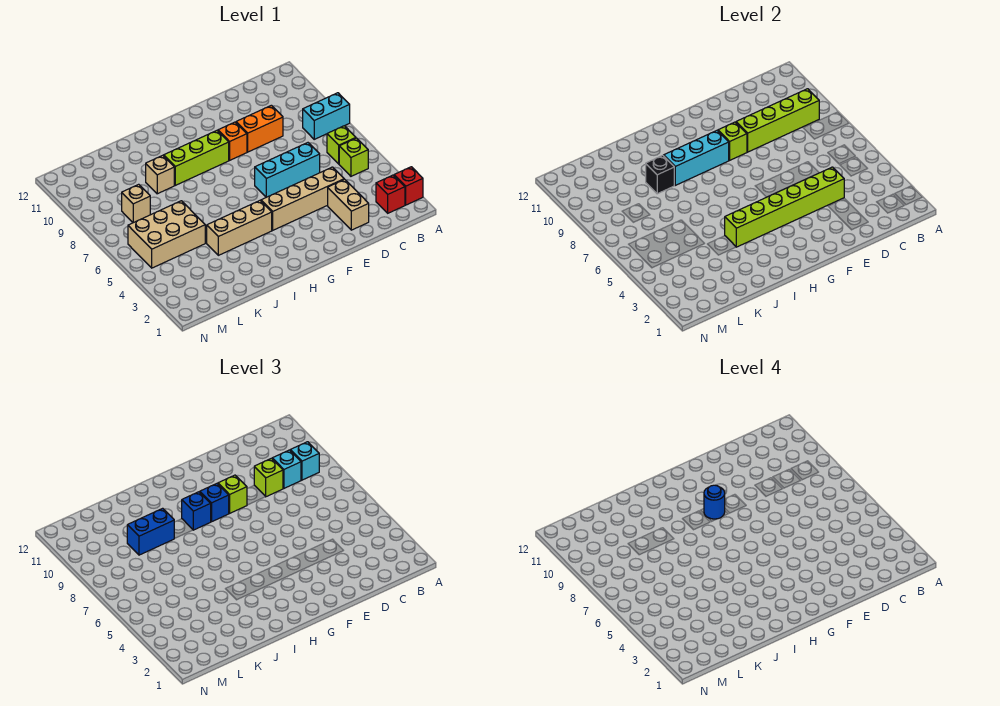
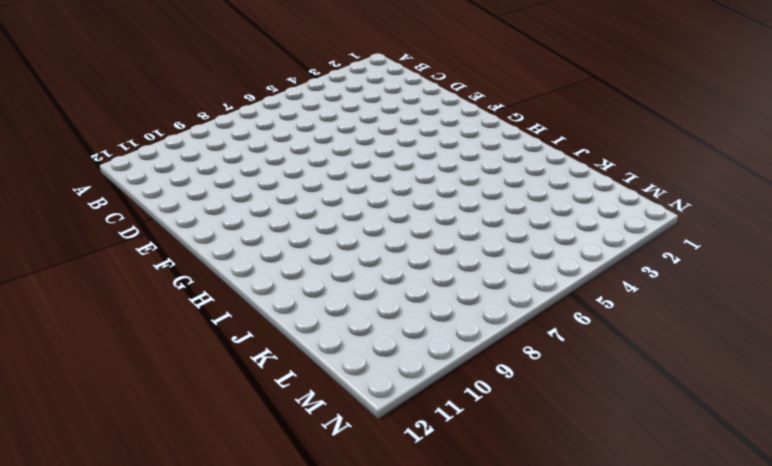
none -> red 1x1 brick [394,167,423,205]
none -> cyan 1x2 brick [303,93,350,139]
none -> red 1x1 brick [376,175,405,213]

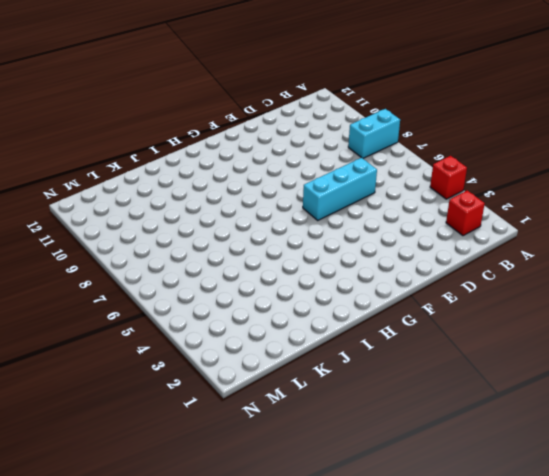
red 1x1 brick [430,156,467,199] -> red 1x1 brick moved to [394,167,423,205]
none -> lime 1x1 brick [339,138,368,176]
none -> lime 1x1 brick [327,126,356,164]
none -> tan 1x2 brick [328,179,369,230]

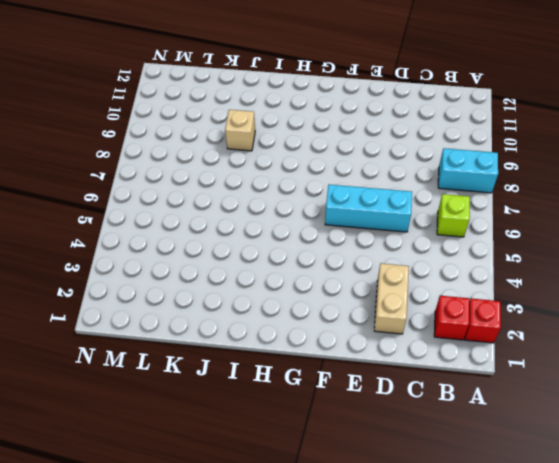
none -> lime 1x1 brick [339,138,368,176]
none -> tan 1x4 brick [261,167,344,230]
none -> orange 1x2 brick [236,105,283,152]

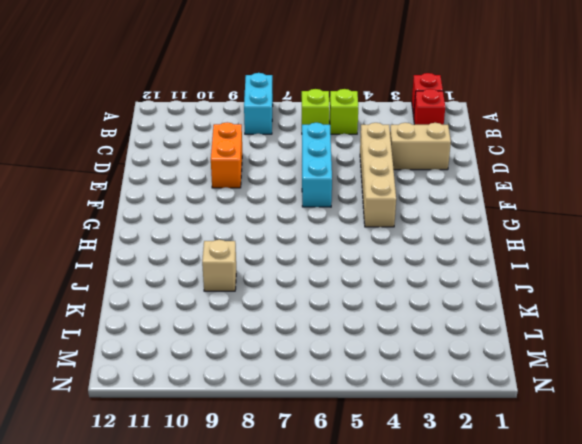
none -> orange 1x1 brick [218,122,247,160]
none -> lime 1x3 brick [164,131,229,185]
none -> tan 1x3 brick [207,201,272,255]

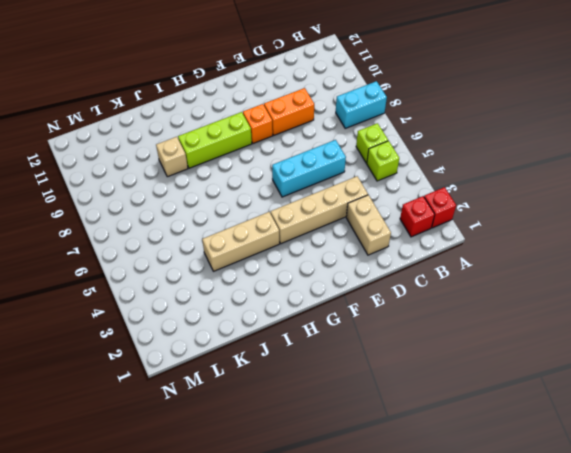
none -> tan 2x3 brick [128,201,205,268]
none -> tan 1x1 brick [122,184,150,223]
none -> lime 1x4 brick [736,89,819,152]

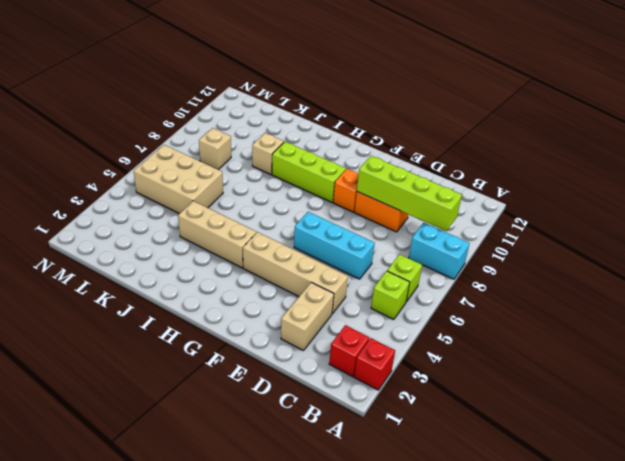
none -> lime 1x6 brick [725,167,844,247]
none -> lime 1x1 brick [718,122,747,160]
none -> cyan 1x3 brick [664,131,729,185]

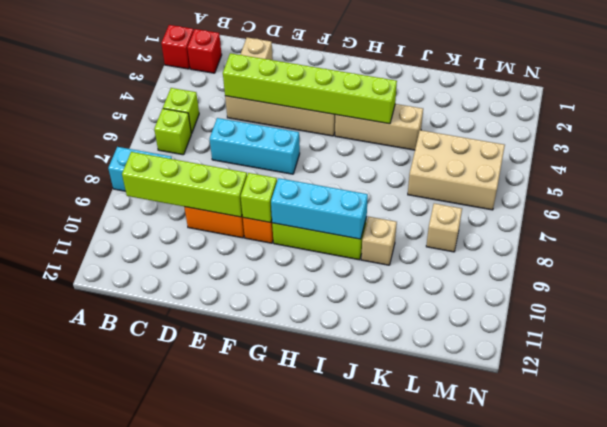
none -> black 1x1 brick [646,155,674,194]
none -> cyan 1x1 brick [290,442,319,480]
none -> cyan 1x1 brick [272,450,301,488]

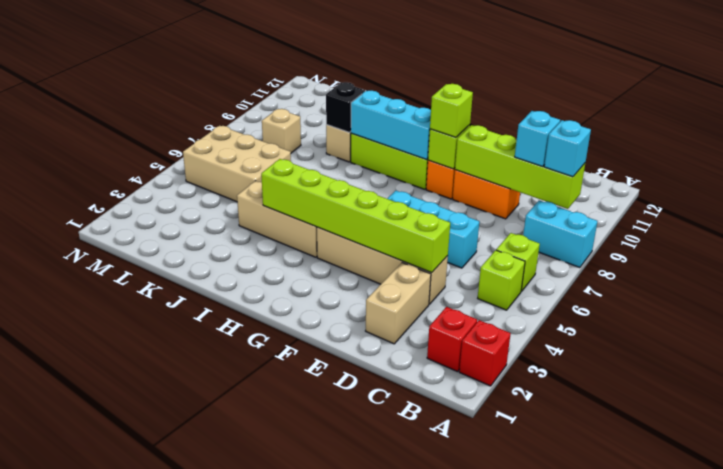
none -> lime 1x1 brick [254,458,283,497]
none -> blue 1x1 brick [200,484,229,522]
none -> blue 1x1 brick [182,492,211,530]

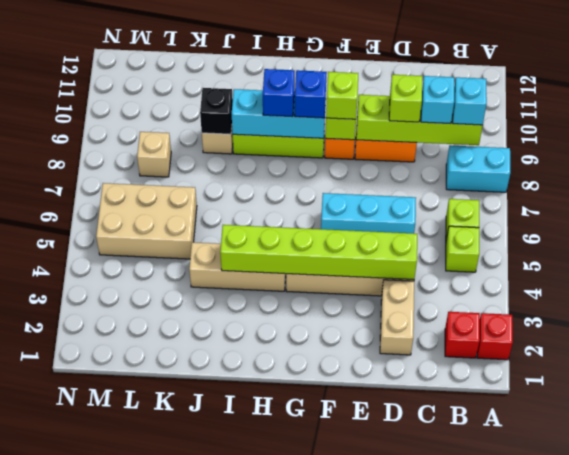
none -> blue 1x2 brick [127,508,174,555]
none -> blue 1x1 round brick [704,485,725,519]

